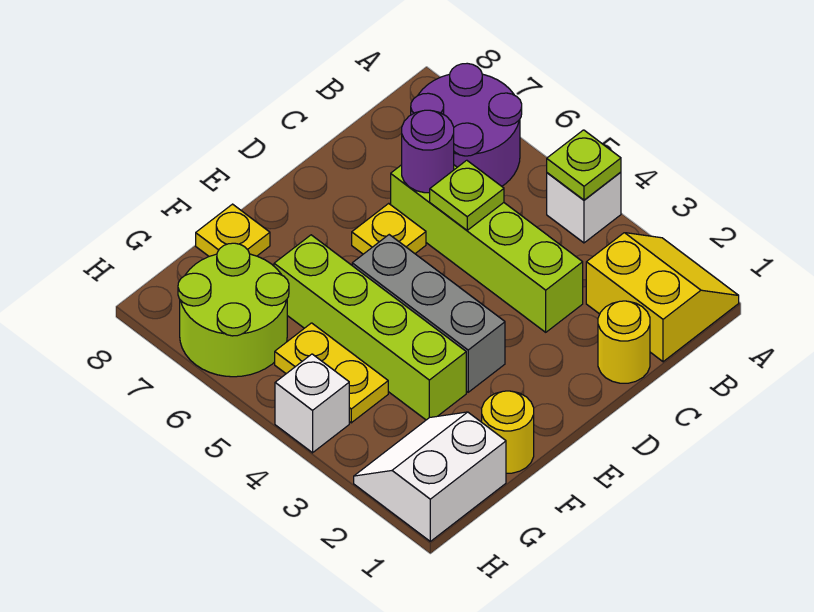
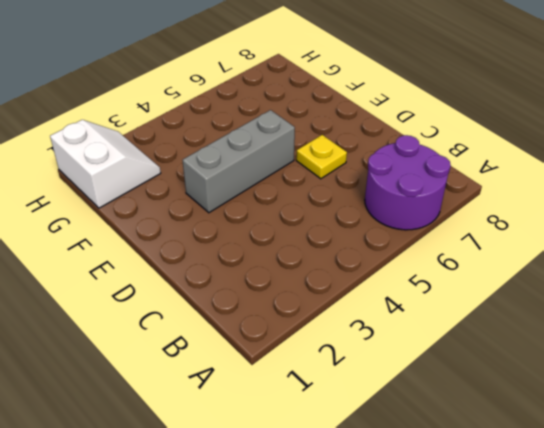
none -> yellow 2x2 slope [586,233,739,362]
none -> white 1x1 brick [547,172,621,243]
none -> yellow 1x1 round brick [598,301,650,383]

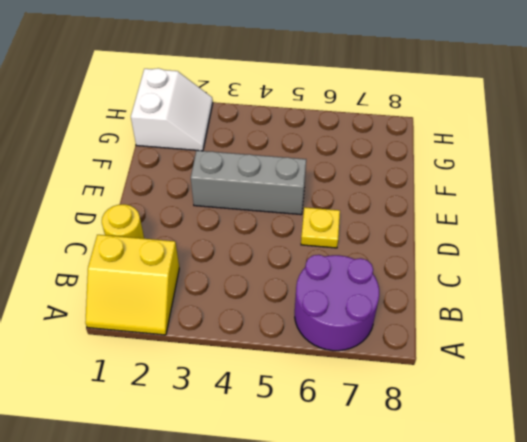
none -> white 1x1 brick [547,172,621,243]
none -> lime 1x4 brick [391,165,583,332]
none -> yellow 1x1 round brick [482,391,534,473]

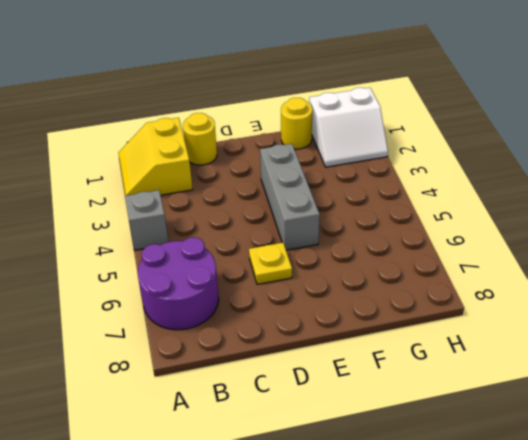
grey 1x1 brick [125,190,169,250] -> white 1x1 brick [547,172,621,243]
none -> lime 1x4 brick [391,165,583,332]
none -> lime 1x4 brick [274,235,466,420]
none -> yellow 1x1 plate [196,204,270,256]

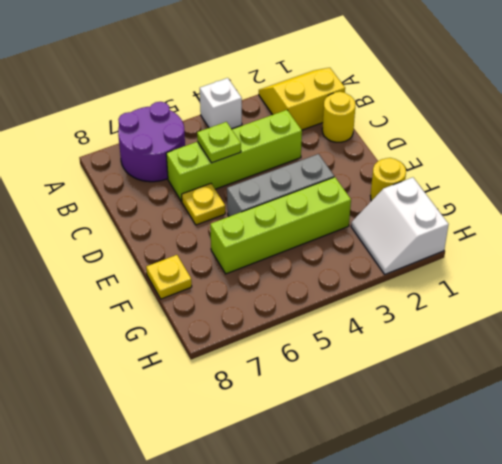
none -> yellow 1x2 plate [275,323,388,423]
none -> lime 2x2 round brick [178,243,289,377]
none -> white 1x1 brick [275,354,349,453]

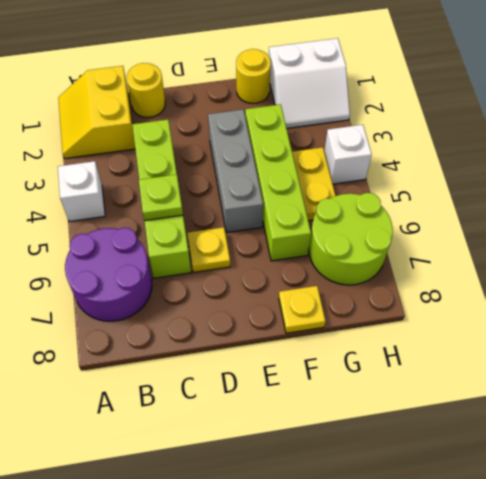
none -> lime 1x1 plate [547,130,621,200]
none -> purple 1x1 round brick [402,110,454,193]

